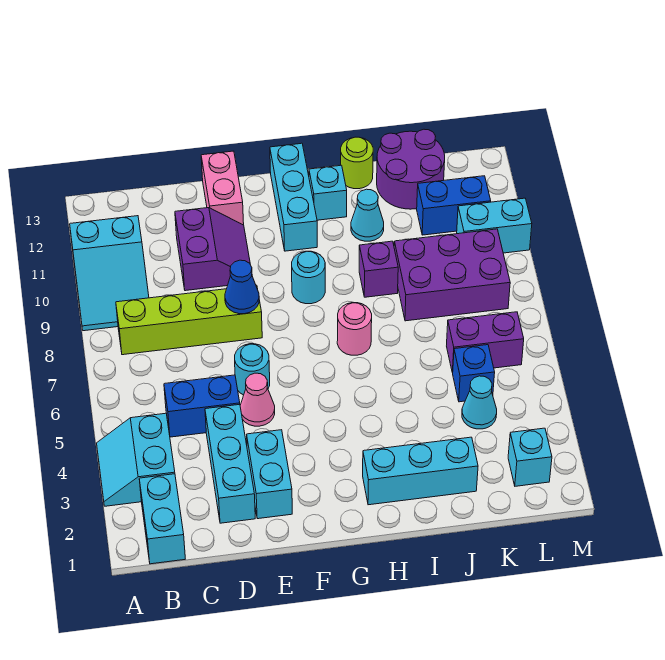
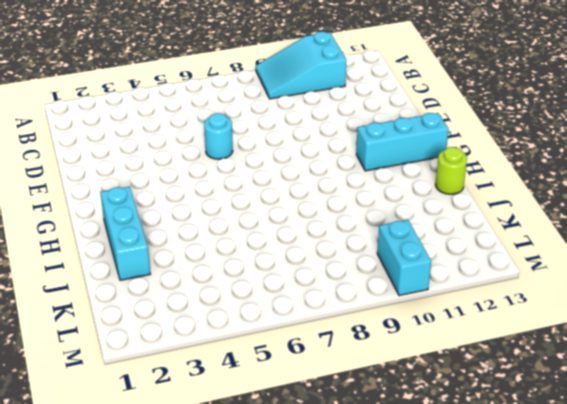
none -> cyan 2x2 slope [97,413,175,506]
none -> cyan 1x2 brick [139,474,185,564]
none -> lime 1x4 brick [116,285,262,355]

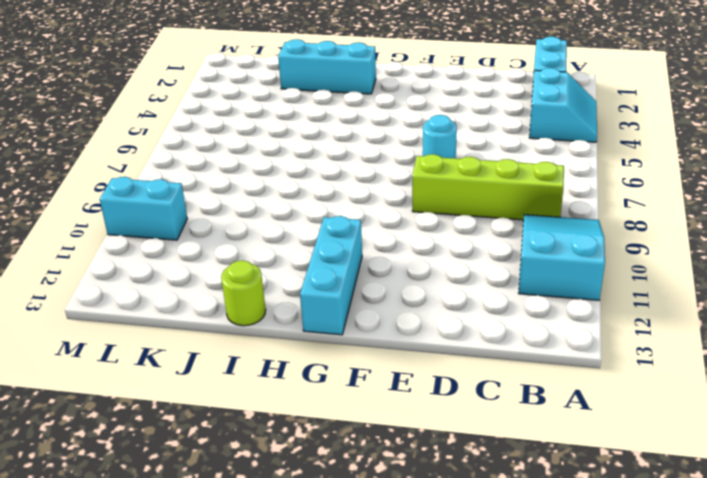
none -> blue 1x2 brick [164,375,240,437]
none -> cyan 1x3 brick [205,404,255,523]
none -> purple 2x2 slope [175,208,250,291]

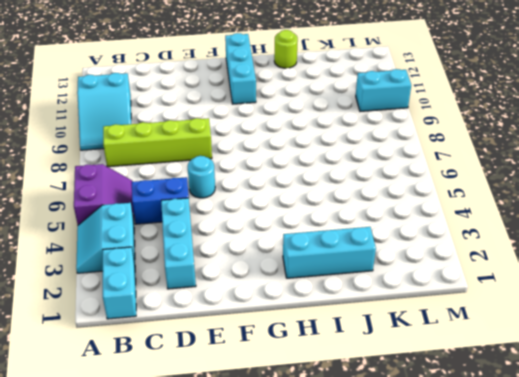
purple 2x2 slope [74,164,134,225] -> purple 2x2 slope moved to [175,208,250,291]
none -> cyan 1x2 brick [247,430,292,519]
none -> pink 1x1 cone [240,373,275,426]
none -> pink 1x2 brick [201,151,244,225]

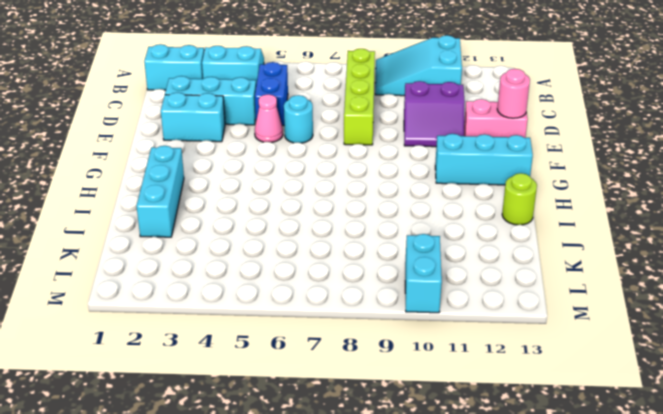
pink 1x1 round brick [497,69,530,118] -> pink 1x1 round brick moved to [337,303,372,355]
none -> cyan 1x1 round brick [292,251,325,304]
none -> cyan 1x1 brick [309,165,347,220]
none -> purple 1x1 brick [359,241,398,297]

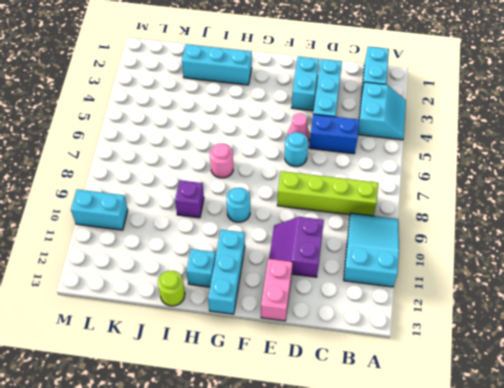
none -> cyan 1x1 cone [351,189,384,241]
none -> purple 2x3 brick [394,229,510,321]
none -> purple 2x2 round brick [377,129,445,209]

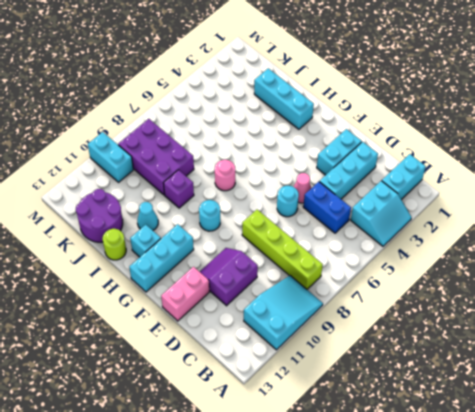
none -> cyan 1x1 cone [462,376,497,429]
none -> blue 1x1 brick [453,345,495,402]
none -> purple 1x2 brick [447,312,524,373]

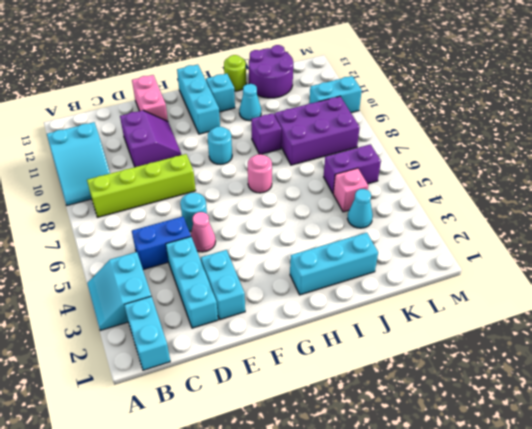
pink 1x1 brick [333,168,368,212] -> blue 1x1 brick [453,345,495,402]
none -> blue 1x2 brick [417,176,491,235]
none -> cyan 1x1 brick [508,428,552,486]
none -> blue 1x1 cone [225,260,259,314]

